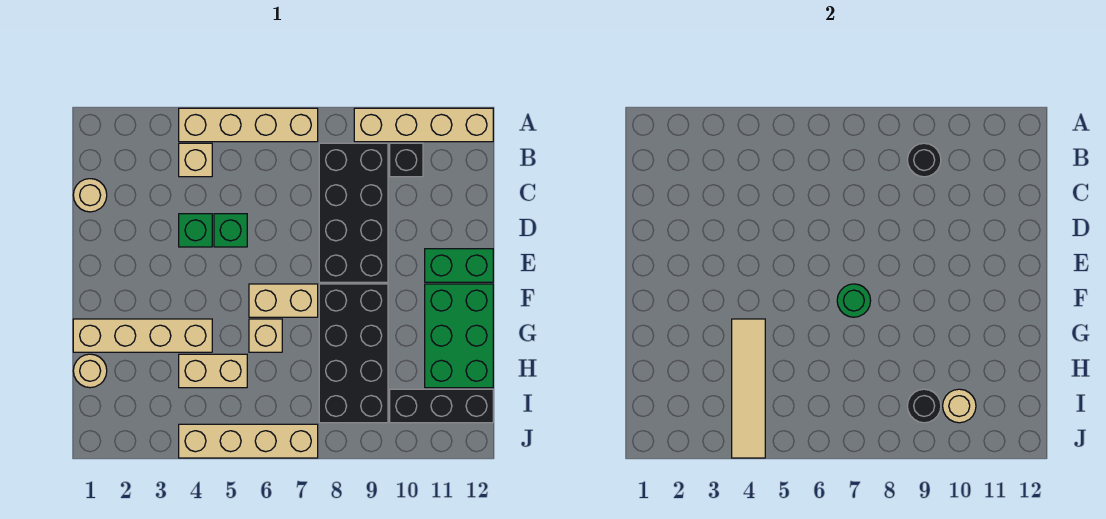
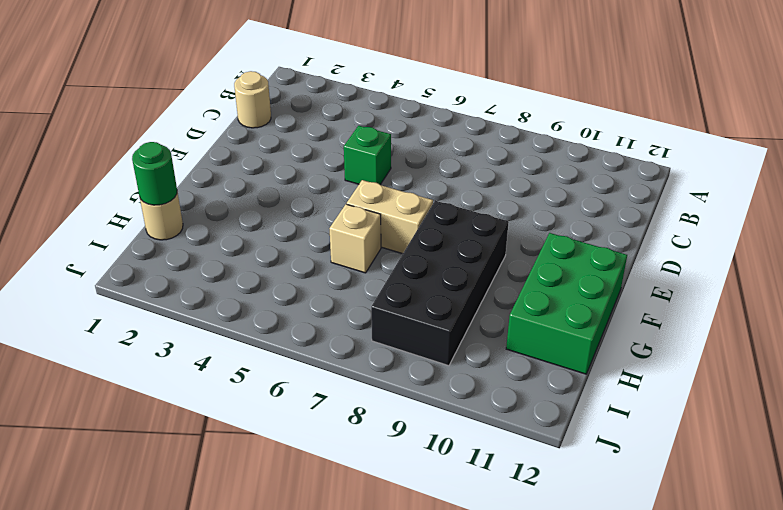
green 1x1 round brick [132,142,177,205] -> green 1x1 round brick moved to [837,284,871,317]
none -> tan 1x4 brick [179,108,318,142]
none -> tan 1x4 brick [354,108,493,142]
none -> tan 1x1 brick [179,143,212,177]

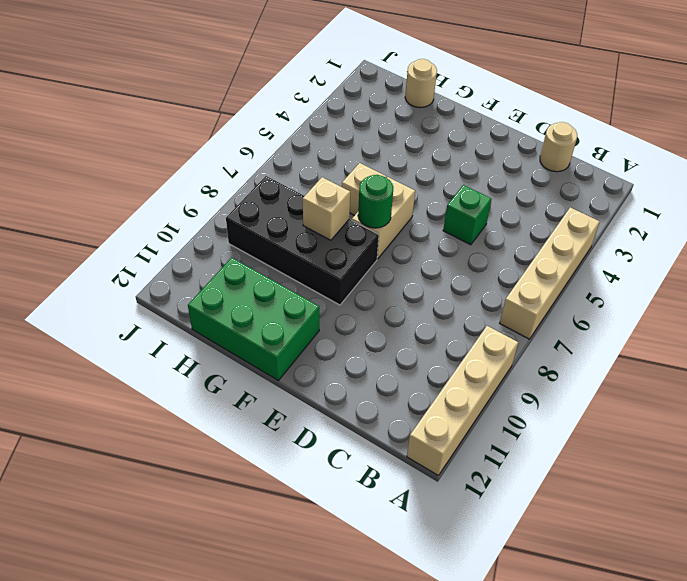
tan 1x1 brick [303,177,350,240] -> tan 1x1 brick moved to [179,143,212,177]
none -> black 2x4 brick [319,143,388,282]
none -> black 1x1 brick [390,143,423,177]
none -> green 1x1 brick [179,214,212,247]

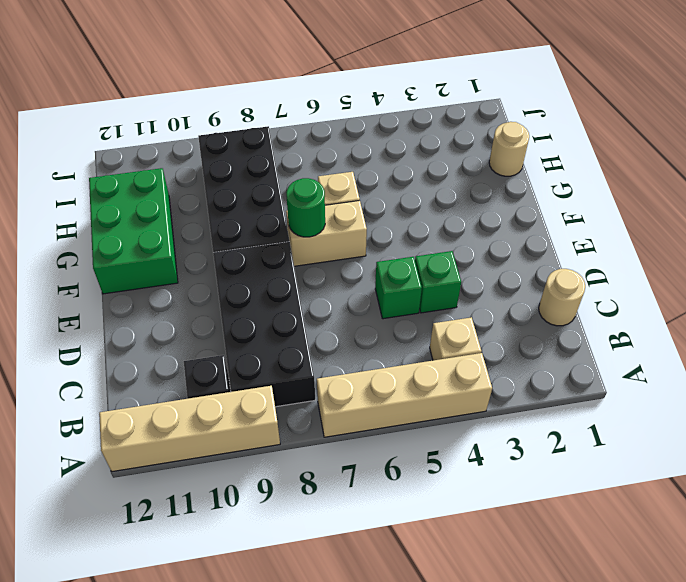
none -> green 1x2 brick [425,249,493,282]
none -> tan 1x4 brick [73,319,212,352]
none -> tan 1x2 brick [179,354,247,388]

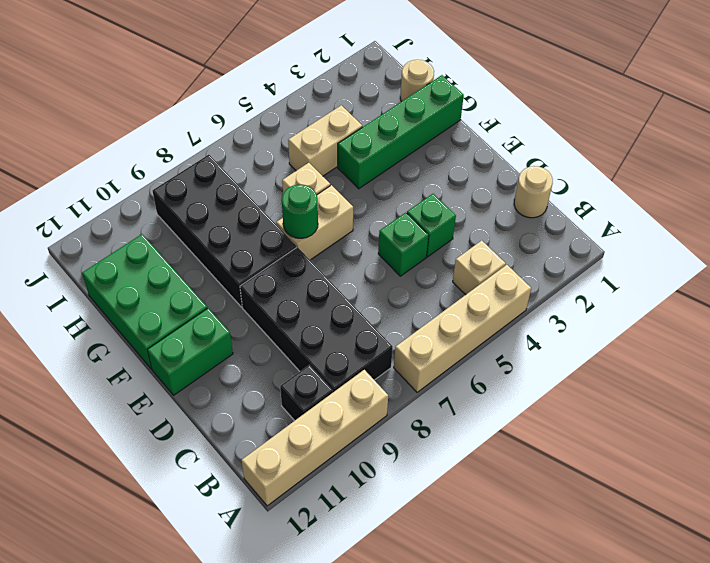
green 1x4 brick [338,75,464,189] -> tan 1x4 brick [73,319,212,352]
none -> black 1x3 brick [390,389,493,423]
none -> tan 1x4 brick [179,424,318,458]
none -> black 1x1 round brick [908,143,941,177]

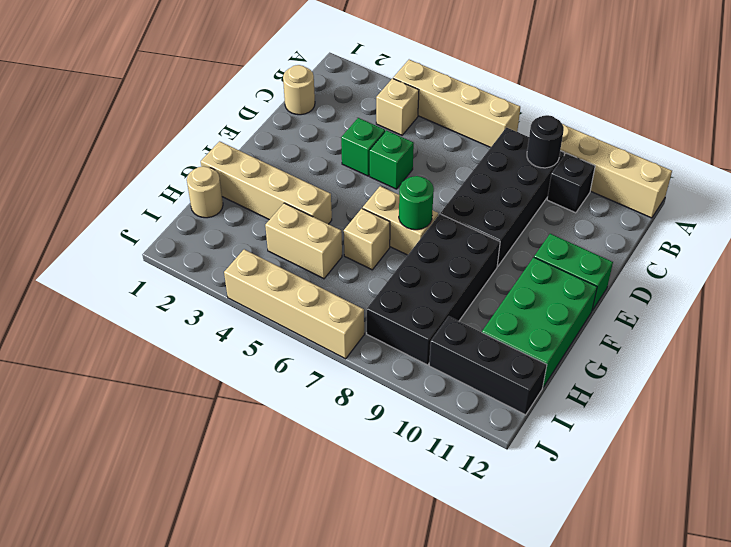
none -> tan 1x4 tile [732,319,765,458]
none -> black 1x1 round brick [908,389,941,423]
none -> tan 1x1 round brick [943,389,976,423]

